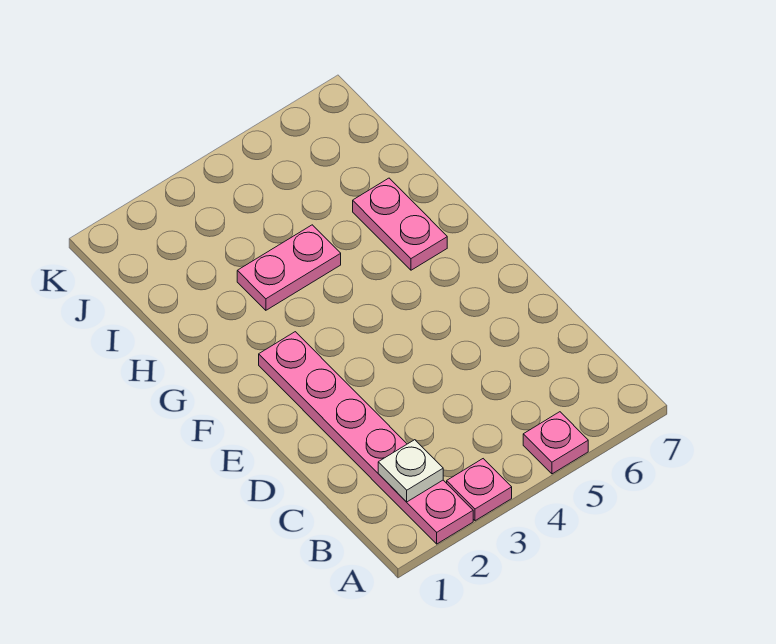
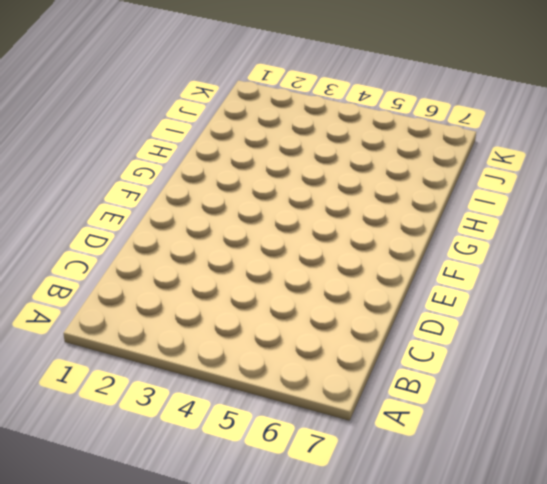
none -> pink 1x6 plate [259,332,473,544]
none -> pink 1x1 plate [447,459,512,521]

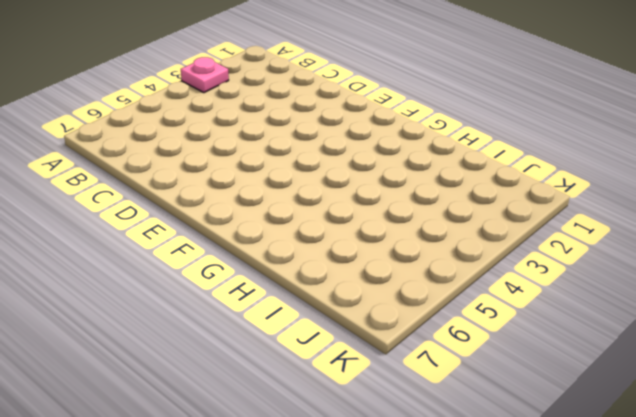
none -> pink 1x6 plate [259,332,473,544]
none -> pink 1x1 plate [523,412,588,474]

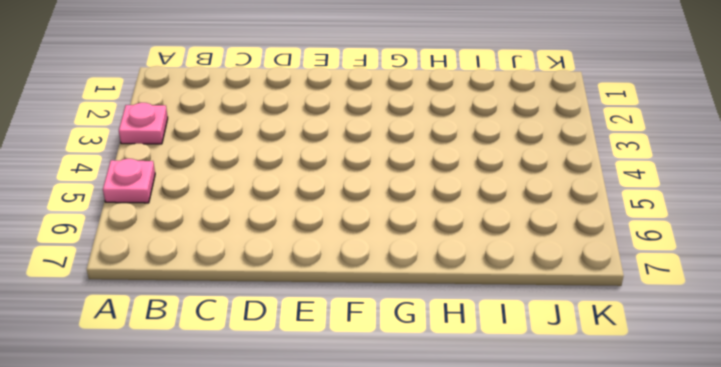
none -> pink 1x6 plate [259,332,473,544]
none -> pink 1x2 plate [353,178,447,270]

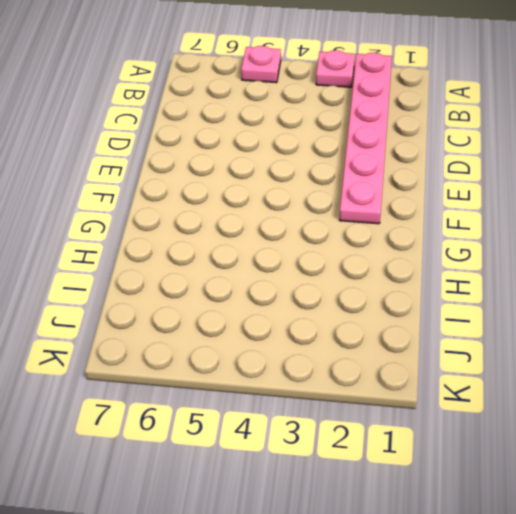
none -> pink 1x2 plate [353,178,447,270]
none -> pink 1x2 plate [237,225,341,310]

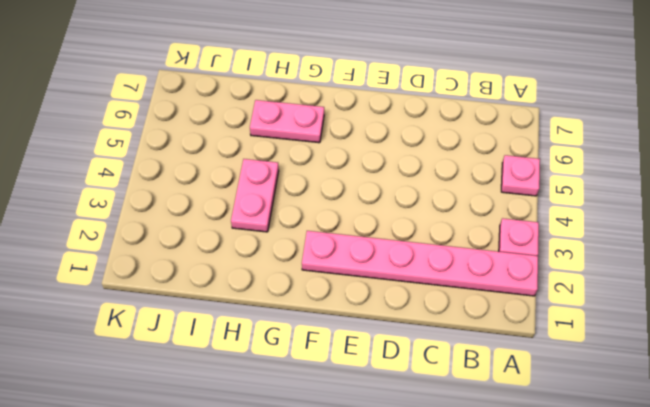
none -> white 1x1 plate [378,440,443,502]

